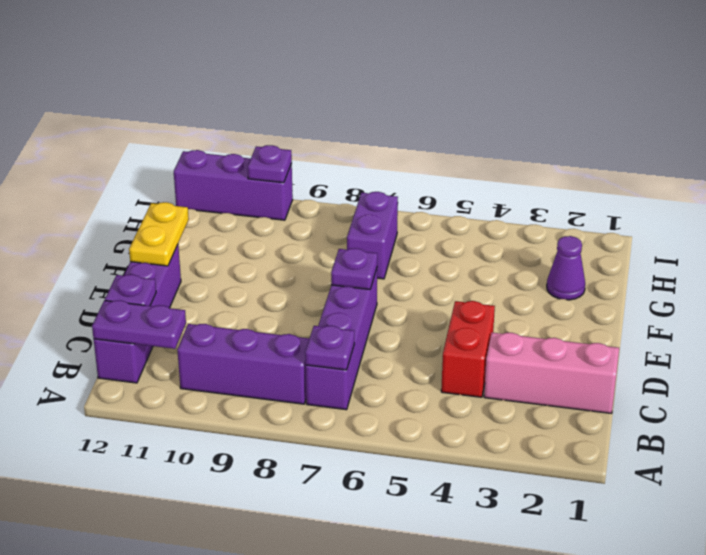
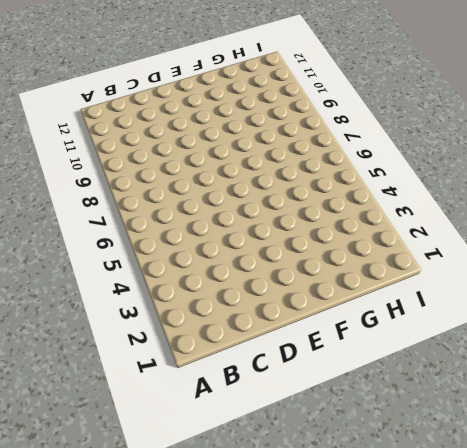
none -> purple 1x4 brick [305,269,377,410]
none -> purple 1x3 brick [177,324,309,404]
none -> purple 1x4 brick [94,245,181,383]

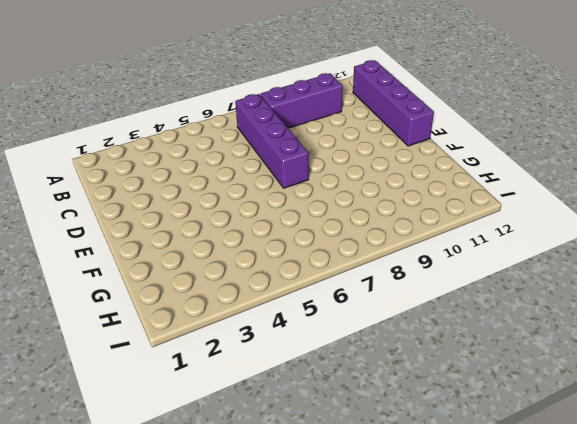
none -> pink 1x3 brick [484,333,619,413]
none -> red 1x2 brick [441,301,495,397]
none -> purple 1x1 cone [547,236,585,300]

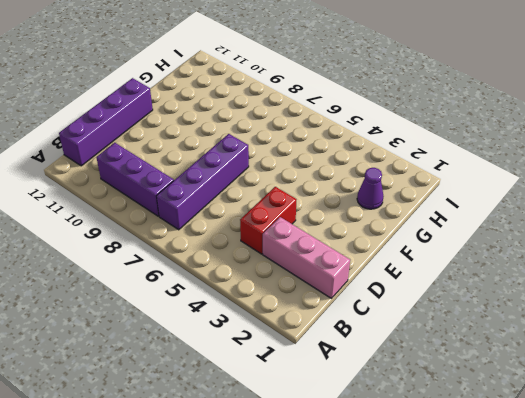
none -> purple 1x2 brick [347,192,398,279]
none -> purple 1x3 brick [174,150,293,220]
none -> purple 1x1 plate [305,326,354,370]

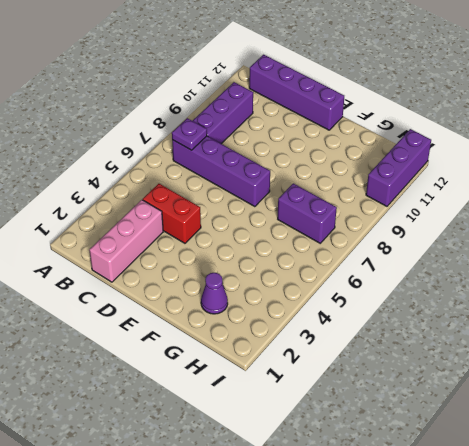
none -> purple 1x2 plate [92,300,186,349]
none -> purple 1x1 plate [105,274,156,306]
none -> purple 1x1 plate [331,248,377,290]

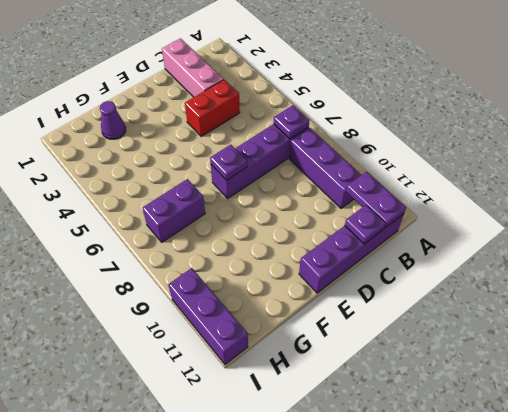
none -> yellow 1x2 plate [129,202,189,266]
none -> purple 1x1 plate [248,145,292,183]

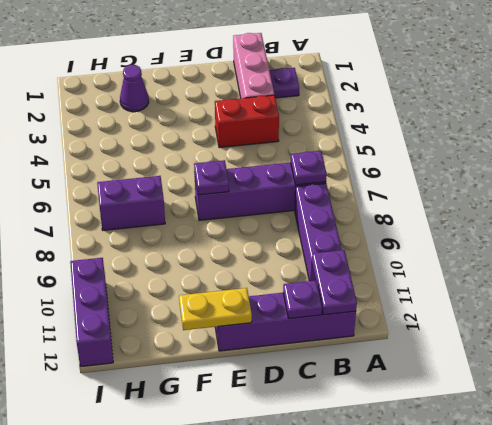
purple 1x1 plate [269,68,299,98] -> purple 1x1 plate moved to [248,145,292,183]

